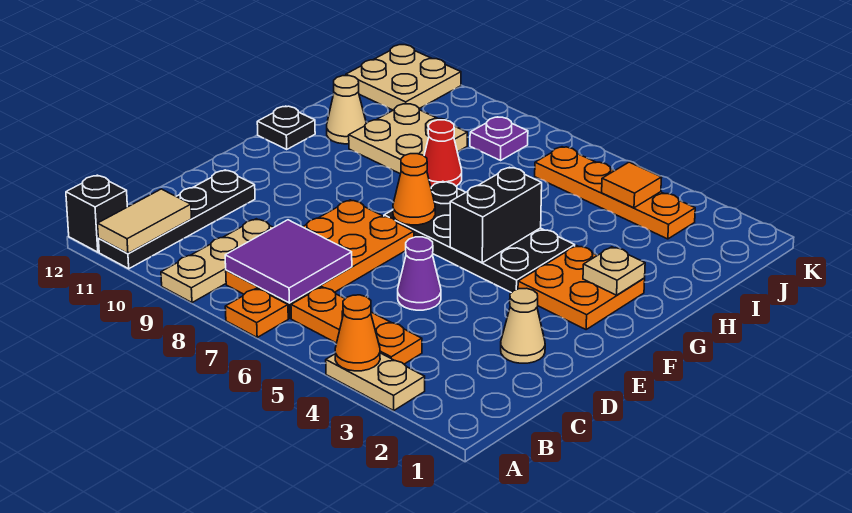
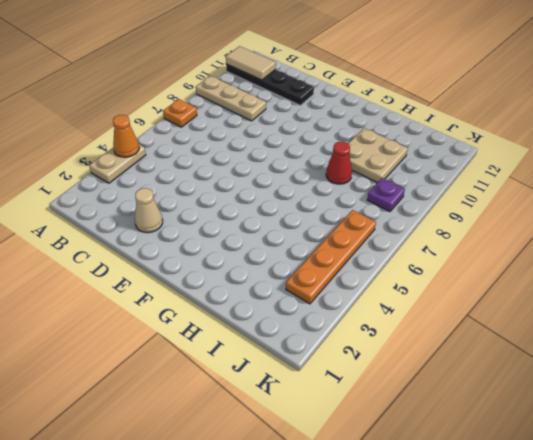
none -> black 1x1 brick [66,175,127,252]
none -> orange 1x3 plate [291,287,422,364]
none -> orange 2x4 plate [226,200,414,318]

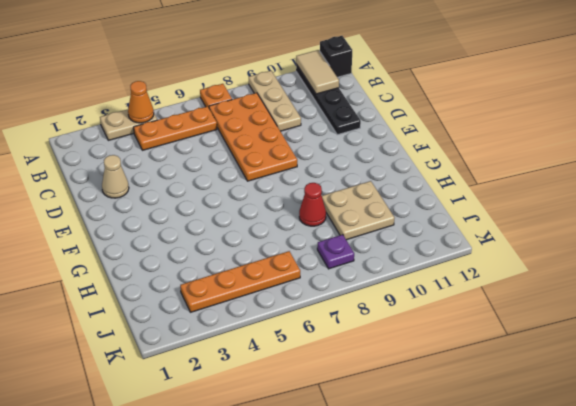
none -> purple 1x1 cone [398,237,441,310]
none -> orange 2x2 plate [518,246,645,329]
none -> black 2x4 plate [384,181,575,293]

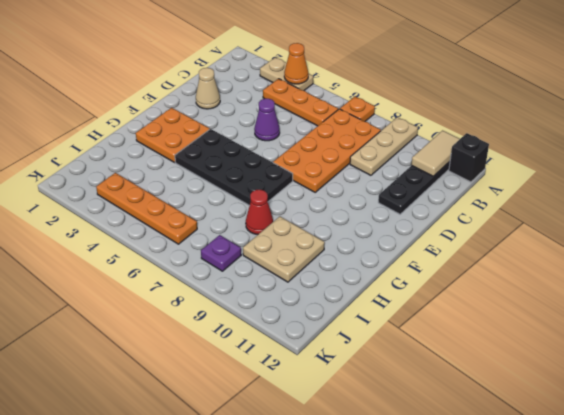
none -> black 1x1 plate [257,106,315,149]
none -> tan 1x1 cone [327,76,366,144]
none -> tan 2x2 plate [346,45,461,110]

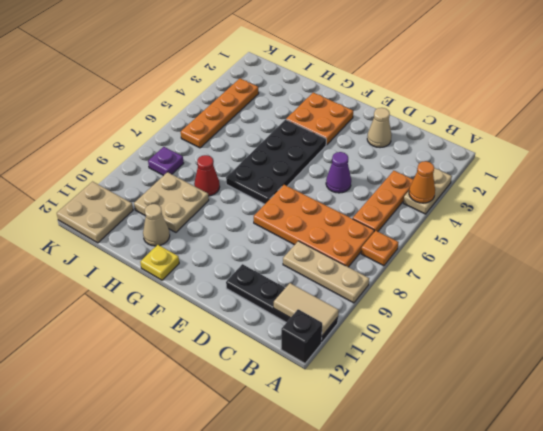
yellow 1x1 plate [140,245,179,280] -> black 1x1 plate [257,106,315,149]
none -> purple 2x2 tile [225,220,352,303]
none -> black 1x2 brick [450,167,542,263]
none -> orange 1x1 cone [393,154,435,225]

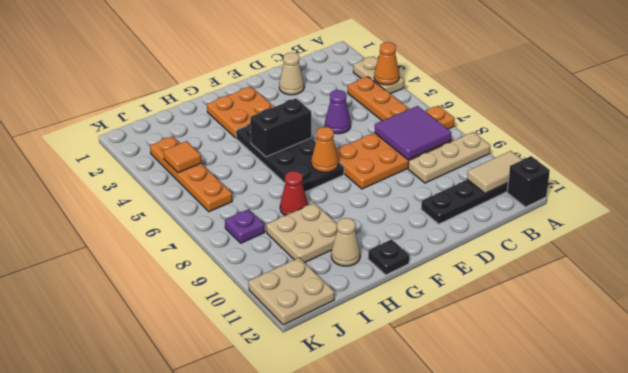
none -> tan 1x1 plate [583,247,645,295]

